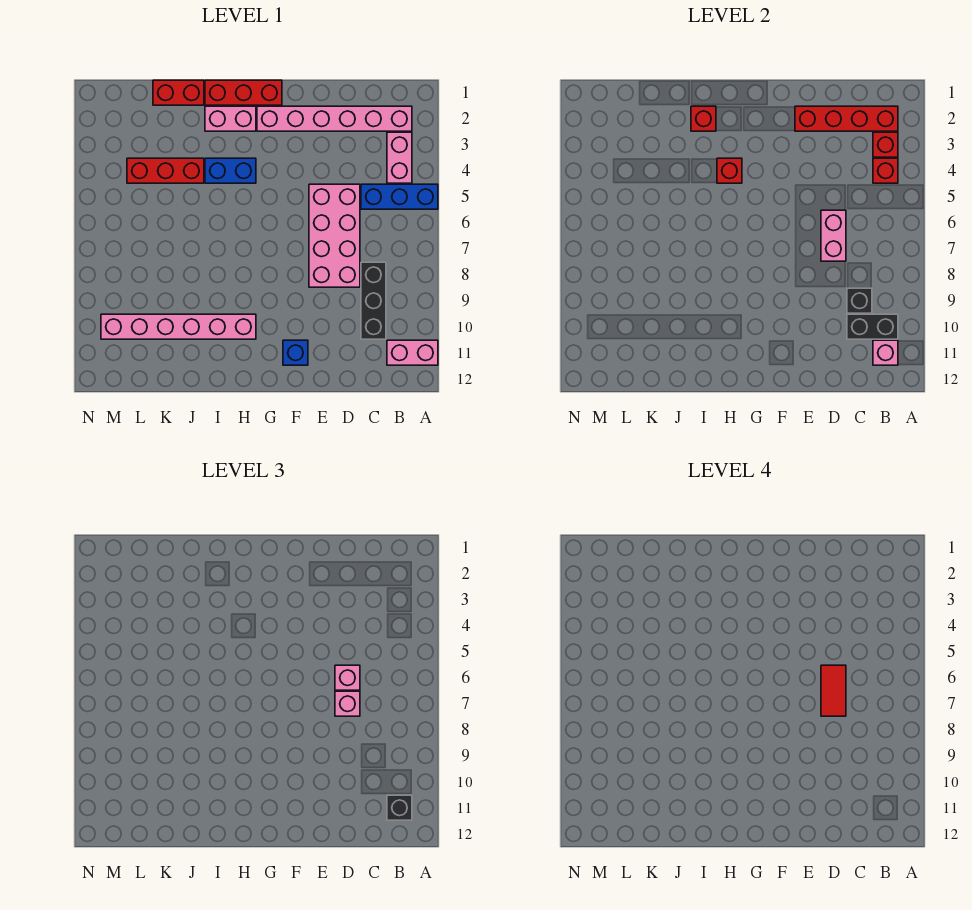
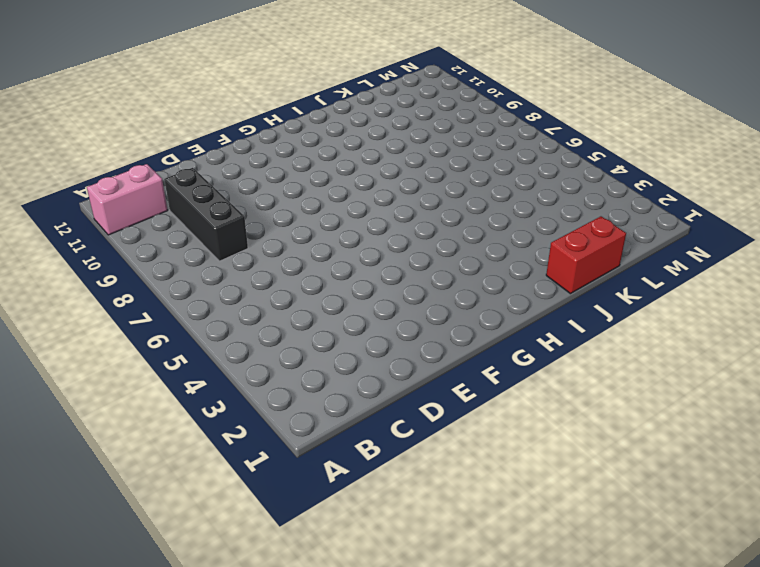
none -> blue 1x3 brick [361,184,438,209]
none -> pink 1x6 brick [257,106,412,131]
none -> pink 1x2 brick [387,132,412,183]

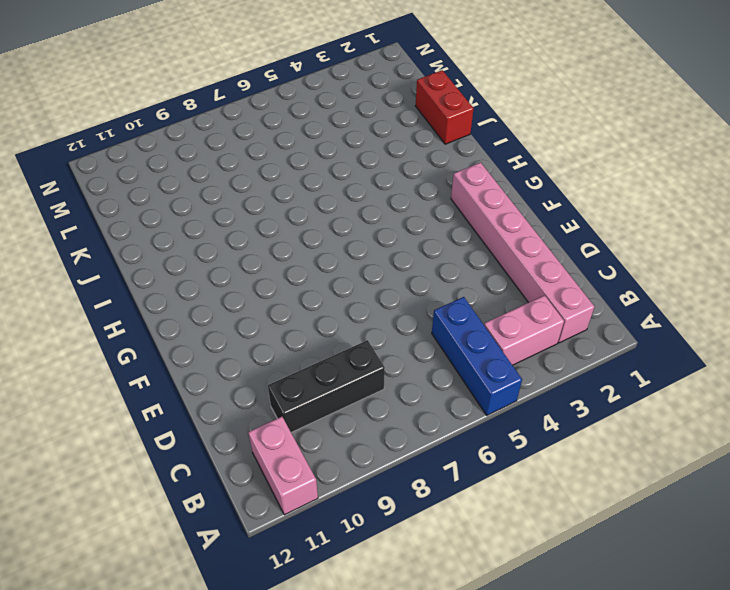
none -> pink 2x4 brick [309,184,360,287]
none -> blue 1x1 brick [283,340,308,365]
none -> red 1x3 brick [205,80,282,105]

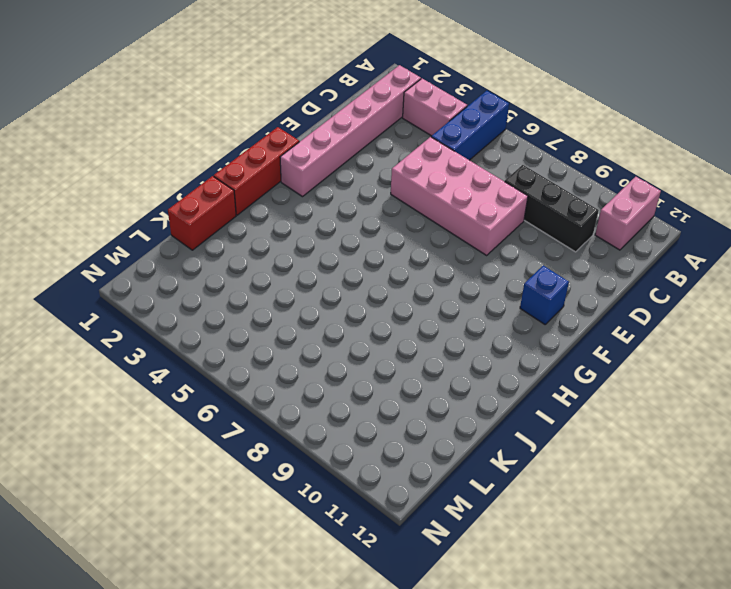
none -> pink 1x2 brick [205,106,256,131]
none -> blue 1x2 brick [205,158,256,183]
none -> pink 1x6 brick [101,314,256,339]

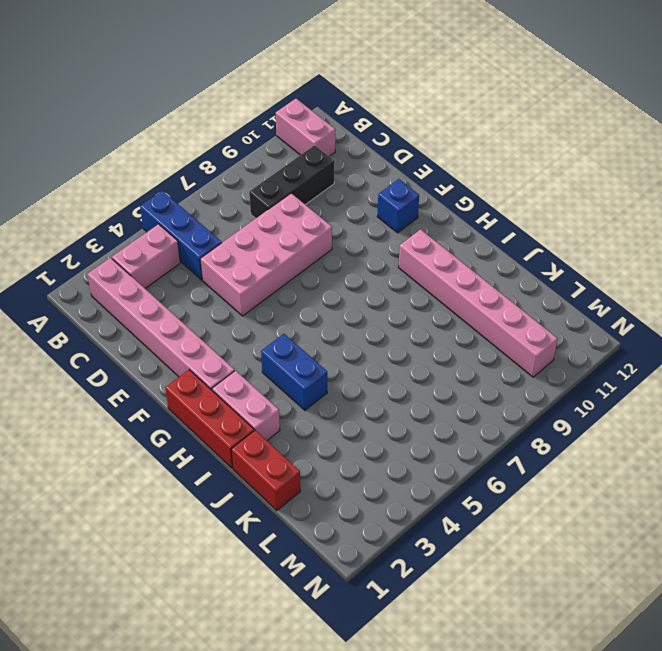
none -> red 1x3 brick [127,158,204,183]
none -> red 1x4 brick [795,106,898,131]
none -> red 1x1 brick [873,132,898,157]

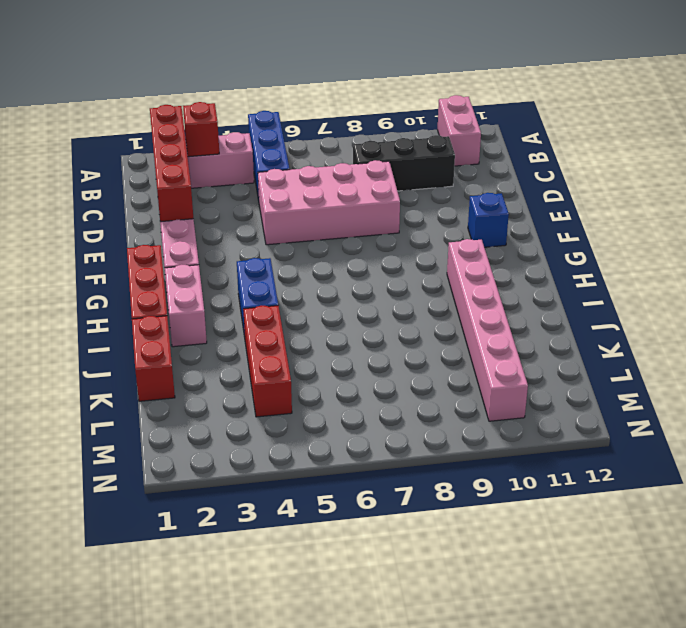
none -> red 1x1 brick [873,158,898,183]
none -> black 1x2 brick [847,314,898,339]
none -> pink 1x1 brick [873,340,898,365]

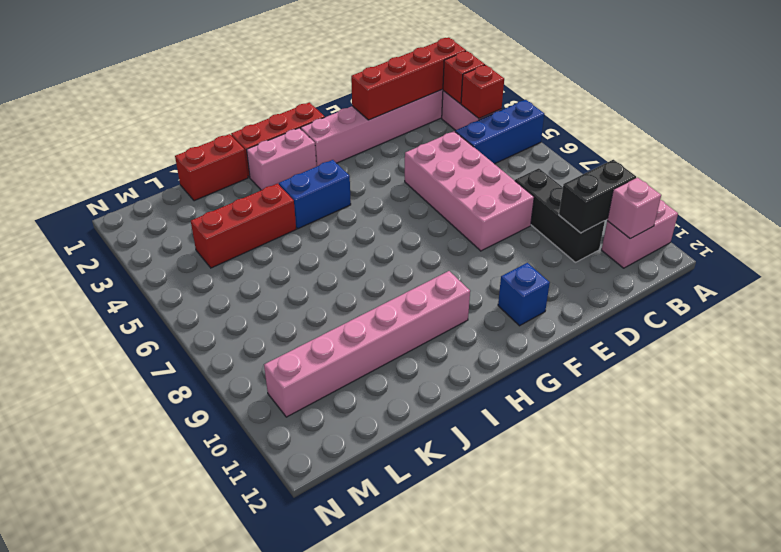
none -> black 1x1 brick [847,288,872,313]
none -> pink 1x2 brick [821,210,846,261]
none -> red 1x1 brick [717,158,742,183]

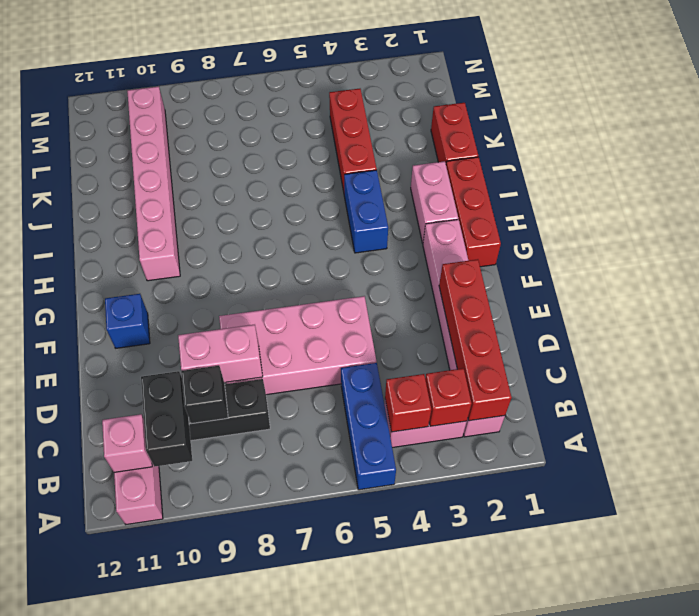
pink 1x2 brick [178,325,263,382] -> pink 1x2 brick moved to [821,210,846,261]
none -> red 1x1 brick [717,158,742,183]
none -> red 1x1 brick [691,106,716,131]
none -> black 1x1 brick [387,795,412,820]

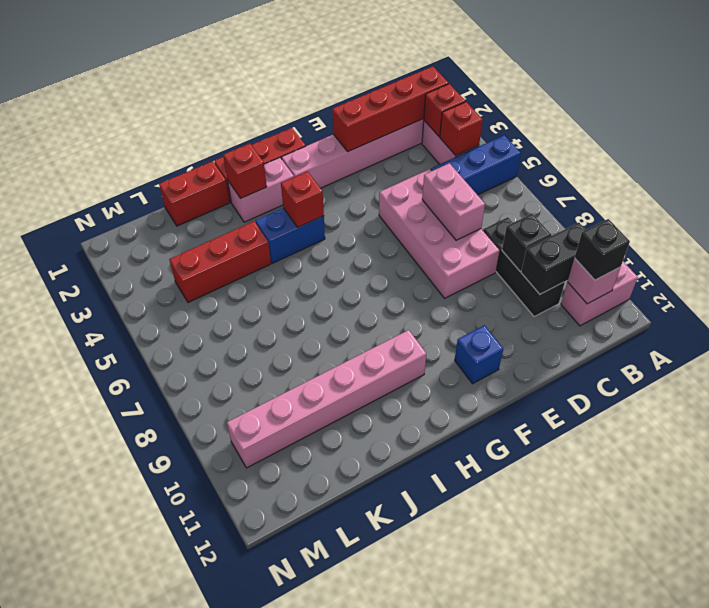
none -> pink 1x1 brick [335,665,360,690]
none -> pink 1x1 brick [335,691,360,716]
none -> red 1x2 tile [821,665,846,716]

